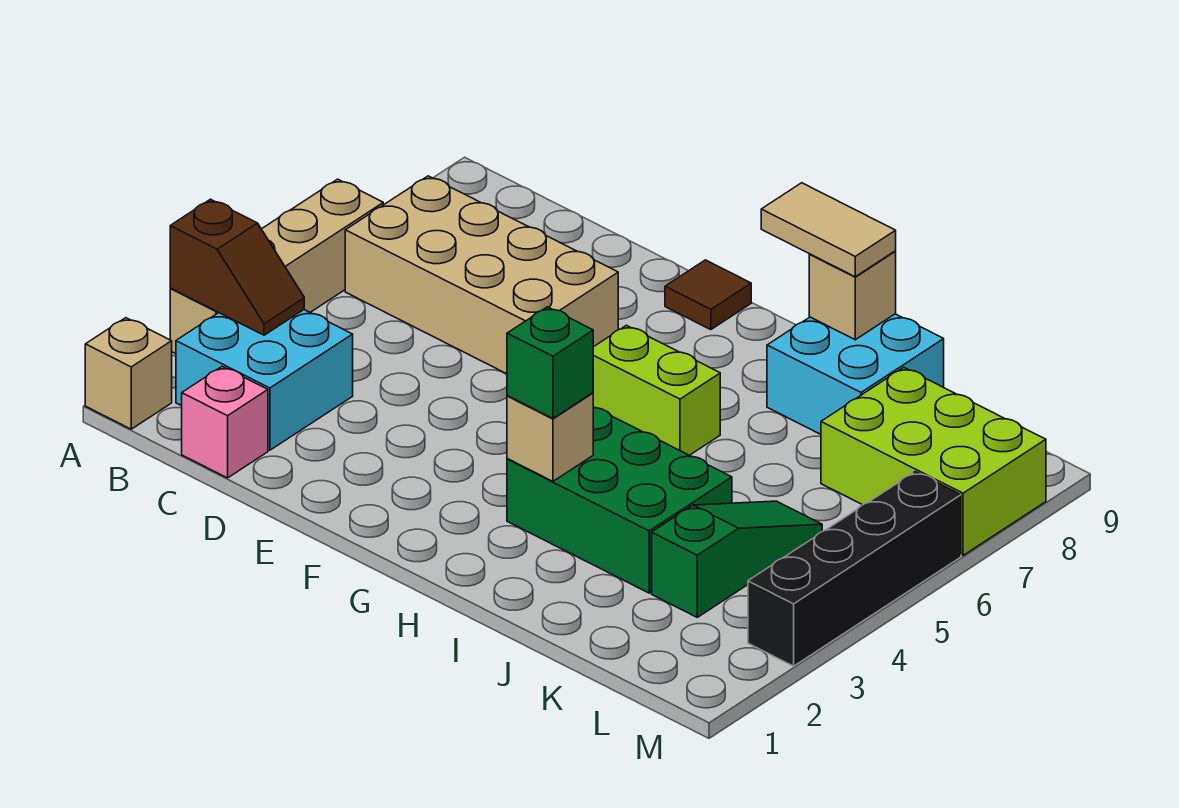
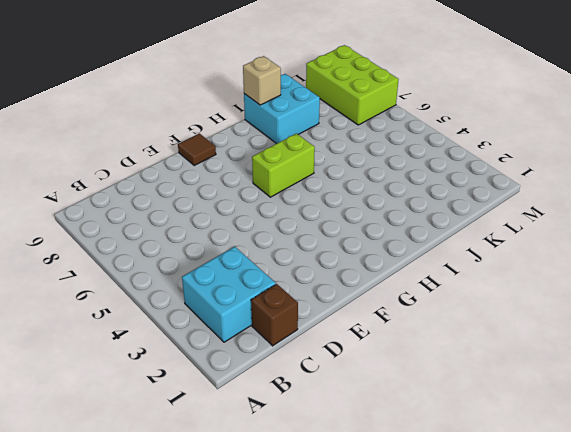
brown 1x1 brick [251,284,298,346] -> pink 1x1 brick [182,367,268,478]
lime 2x3 brick [306,45,399,125] -> lime 2x3 brick turned to [821,368,1046,555]
none -> tan 1x1 brick [85,318,172,429]
none -> tan 1x4 brick [170,179,383,354]
none -> tan 2x4 brick [345,176,618,374]

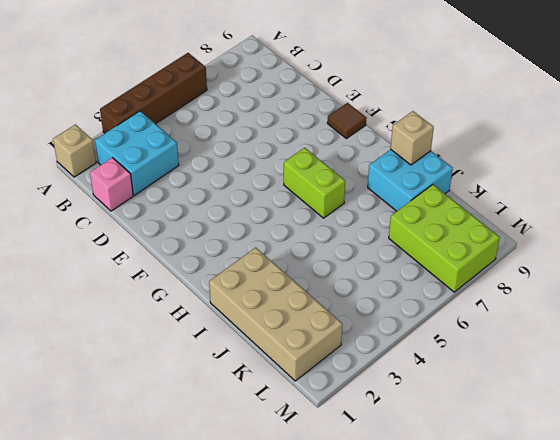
brown 1x4 brick [100,53,207,133] -> tan 1x4 brick [170,179,383,354]
tan 2x4 brick [209,247,342,381] -> tan 2x4 brick moved to [345,176,618,374]
none -> green 2x3 brick [507,407,732,593]
none -> green 1x3 slope [652,501,822,617]
none -> black 1x4 brick [748,472,961,666]

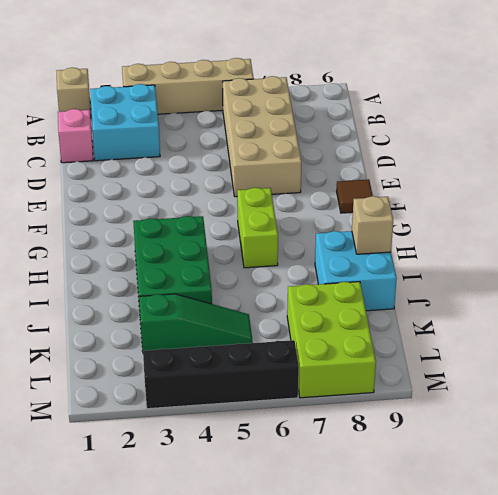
none -> brown 1x2 slope [170,199,304,335]
none -> tan 1x1 brick [507,393,593,481]
none -> green 1x1 brick [507,307,593,418]

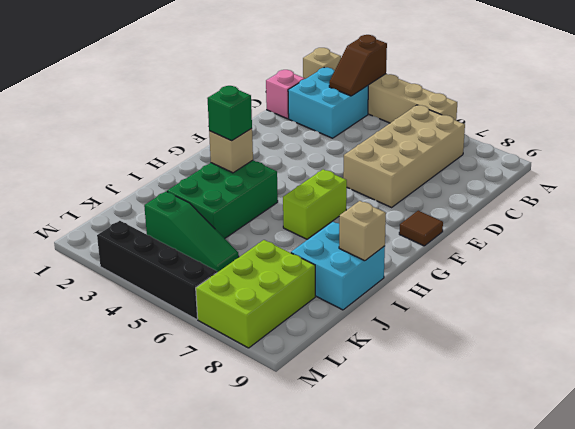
none -> tan 1x2 tile [761,183,896,277]

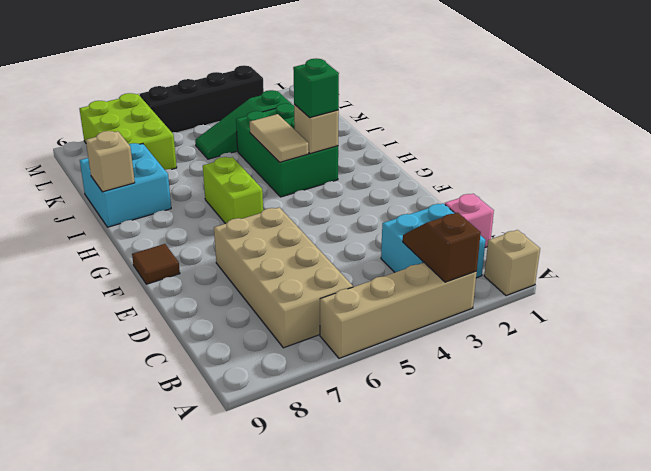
tan 1x2 tile [250,114,309,162] -> tan 1x2 tile moved to [761,183,896,277]

